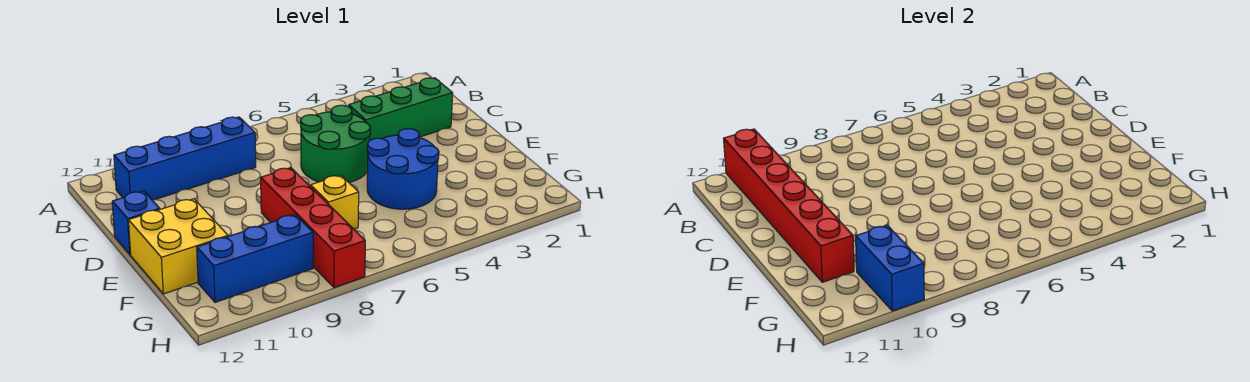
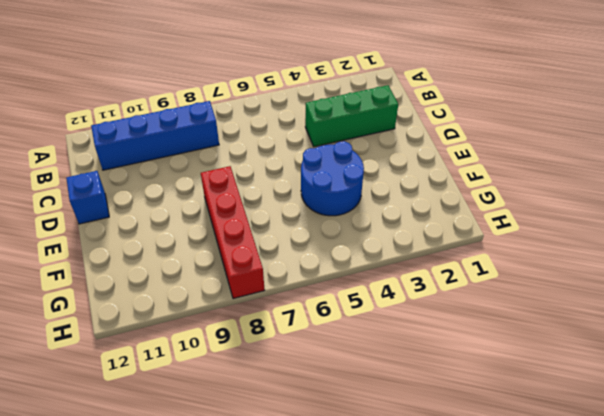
none -> green 2x2 round brick [301,105,370,182]
none -> yellow 2x2 brick [128,199,228,294]

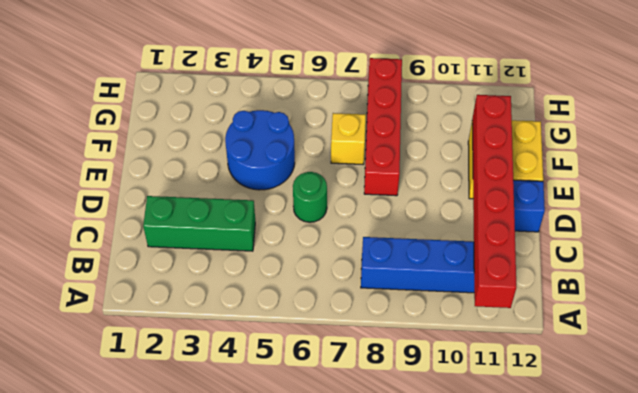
green 1x1 round brick [293,172,327,222] -> green 2x2 round brick [301,105,370,182]
none -> blue 1x3 brick [197,215,313,302]
none -> blue 1x2 brick [856,225,924,311]

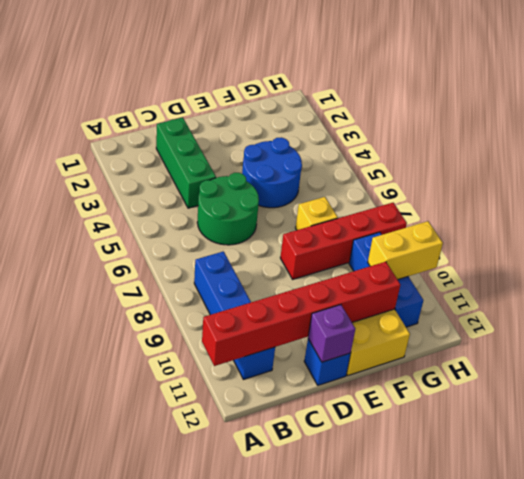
purple 1x1 brick [308,305,355,362] -> none
yellow 1x2 brick [368,221,443,280] -> blue 1x2 brick [856,225,924,311]

